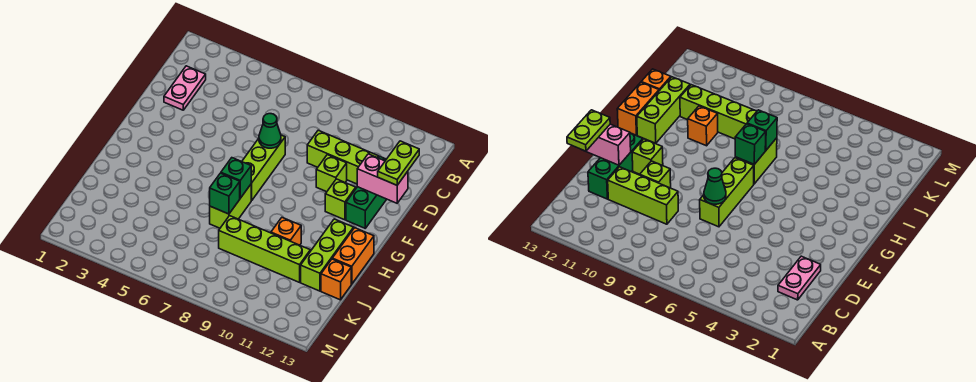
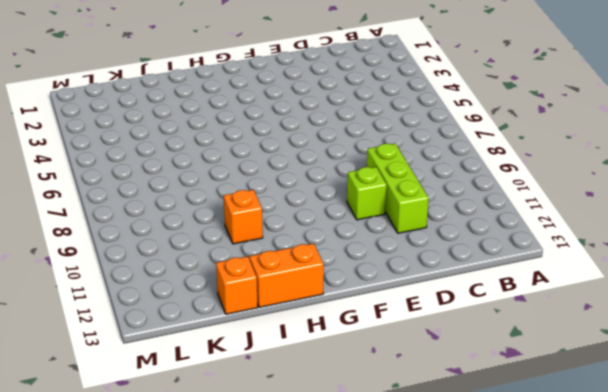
none -> pink 1x2 plate [164,66,206,110]
none -> green 1x3 brick [346,156,387,228]
none -> lime 1x3 brick [242,135,285,200]

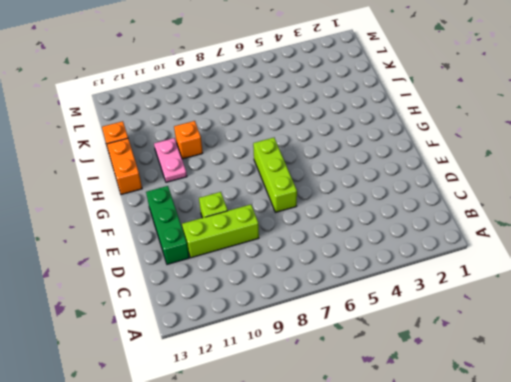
pink 1x2 plate [154,138,187,182] -> pink 1x2 plate moved to [164,66,206,110]
none -> lime 1x1 brick [325,179,356,220]
none -> lime 1x2 brick [210,185,252,228]
none -> lime 1x3 brick [301,219,354,291]

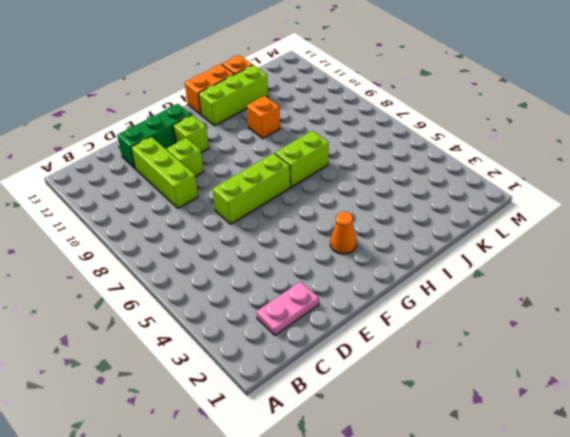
orange 1x1 cone [330,212,356,254] -> none
none -> lime 1x4 brick [219,216,310,282]
none -> green 1x1 cone [259,114,281,148]
none -> pink 1x2 brick [357,154,408,203]

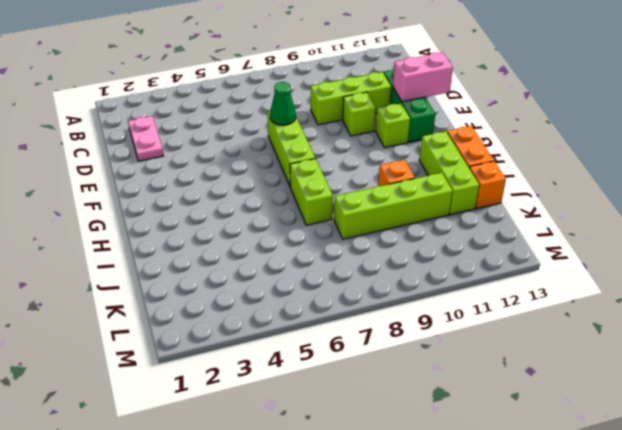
none -> green 1x1 brick [221,158,251,198]
none -> green 1x1 brick [210,173,240,214]
none -> lime 1x2 plate [378,141,419,185]

